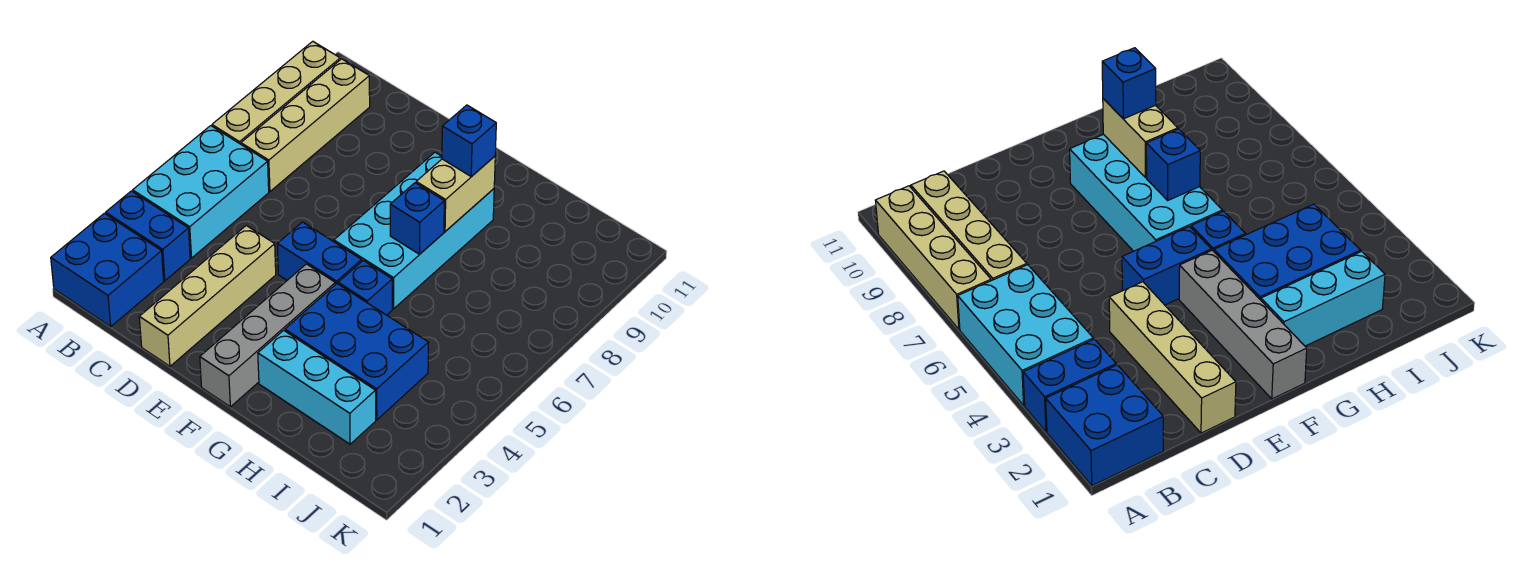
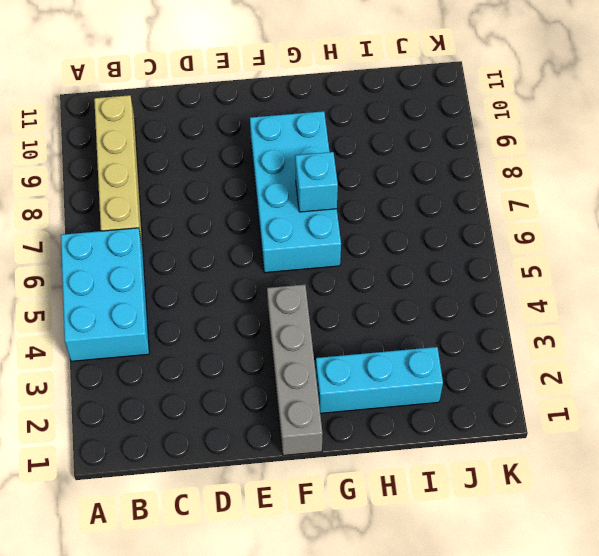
cyan 1x1 brick [295,152,338,212] -> blue 1x1 brick [390,183,444,254]
none -> blue 2x2 brick [51,213,164,327]
none -> blue 1x2 brick [106,191,190,281]
none -> tan 1x4 brick [212,41,340,144]

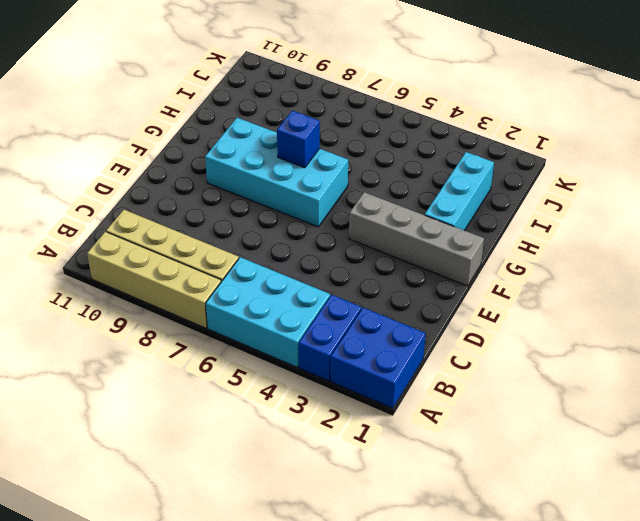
none -> tan 1x4 brick [139,226,276,366]
none -> blue 1x2 brick [277,222,362,285]
none -> blue 2x3 brick [285,284,429,420]

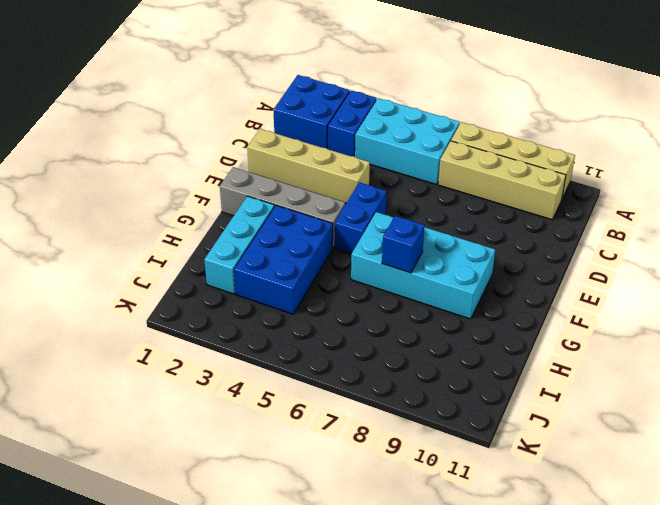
none -> blue 1x1 brick [338,261,392,315]
none -> tan 1x2 brick [416,156,495,231]
none -> blue 1x1 brick [442,105,496,177]

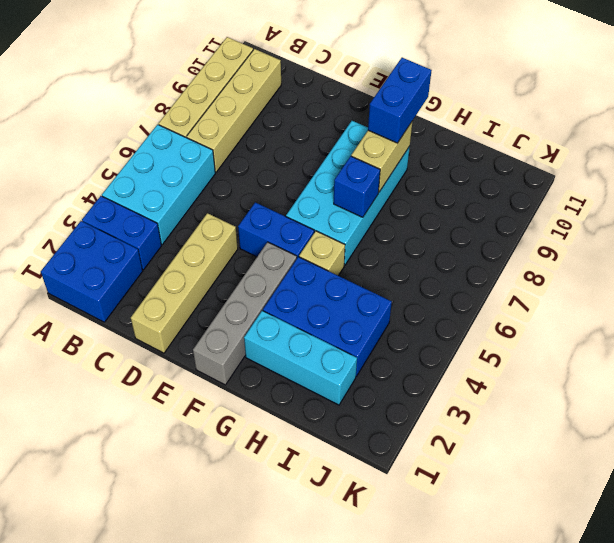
tan 1x1 brick [299,231,345,276] -> blue 1x1 brick [338,261,392,315]
blue 1x2 brick [368,58,432,143] -> blue 1x1 brick [442,105,496,177]

